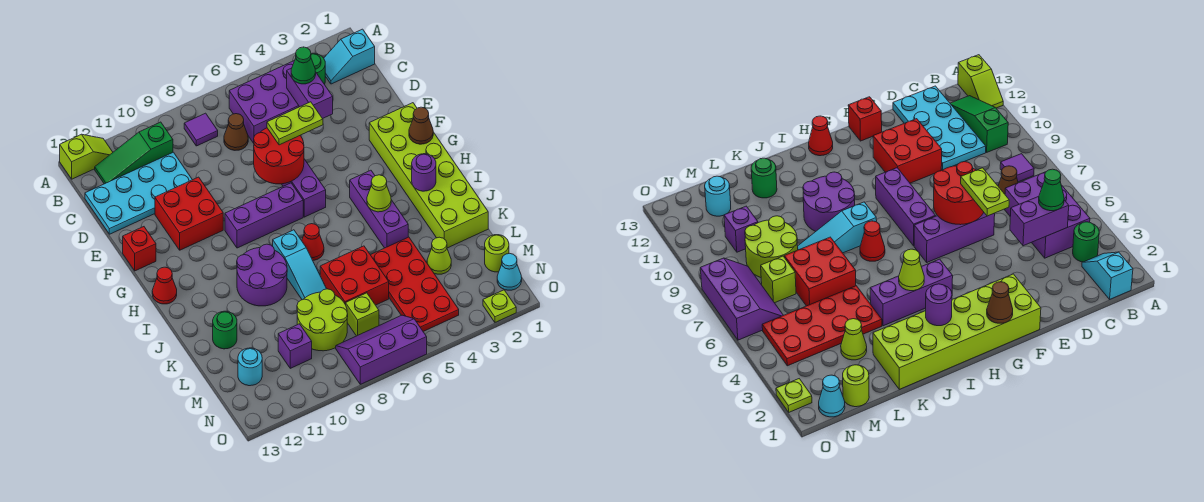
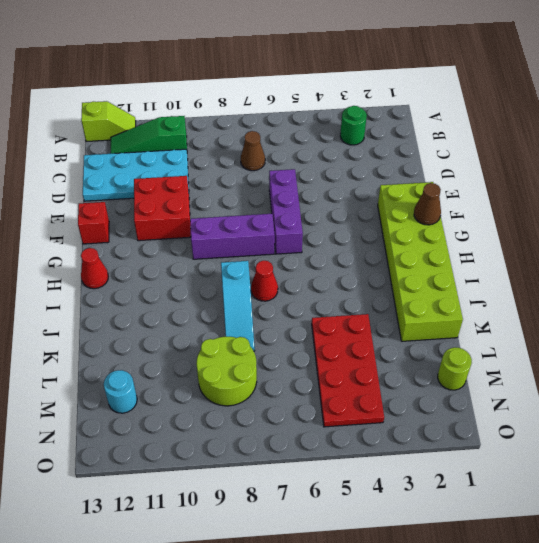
none -> cyan 1x2 slope [324,29,375,84]
none -> purple 2x3 brick [229,60,299,143]
none -> purple 1x1 tile [184,113,218,146]
none -> purple 1x3 brick [350,170,408,248]

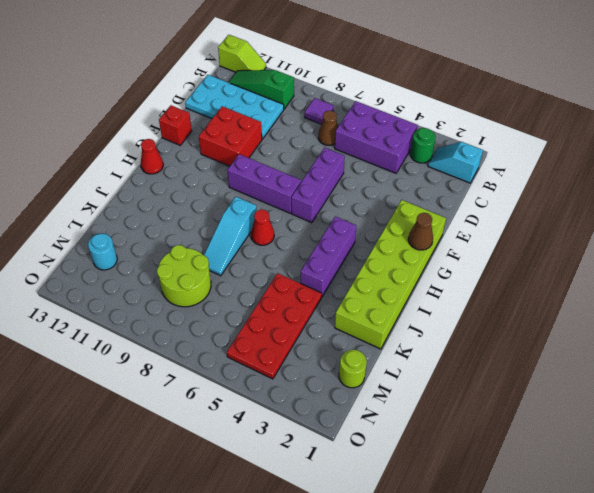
none -> purple 2x2 round brick [237,244,287,306]
none -> red 2x2 brick [320,246,389,305]
none -> green 1x1 round brick [213,311,237,349]
none -> lime 1x1 cone [427,237,451,274]

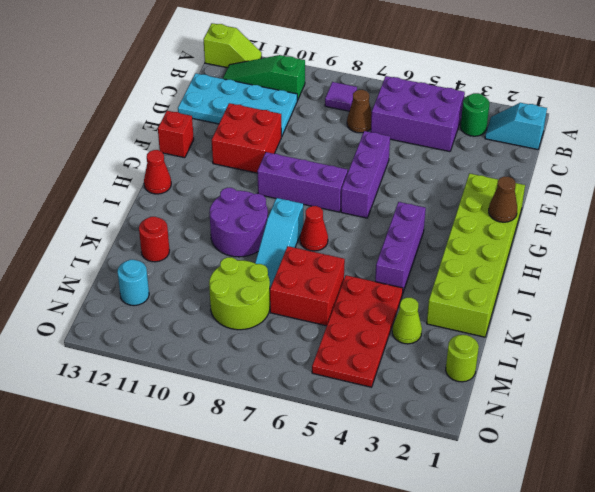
red 1x1 round brick [139,217,170,262] -> green 1x1 round brick [213,311,237,349]
none -> lime 1x1 brick [346,293,379,336]
none -> purple 1x1 brick [278,324,312,368]
none -> cyan 1x1 cone [497,253,522,290]
none -> purple 2x3 slope [336,315,427,384]

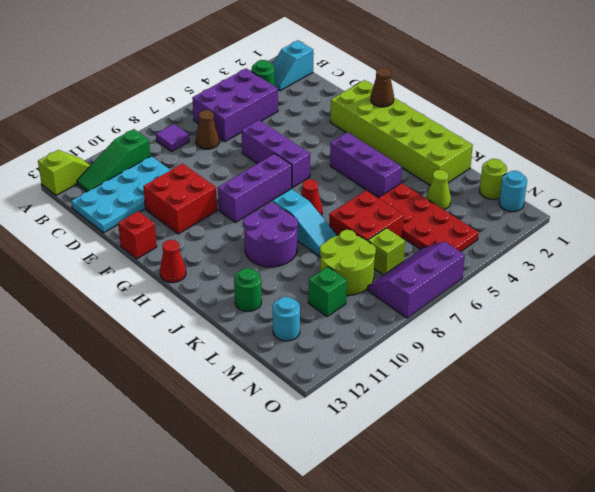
green 1x1 brick [308,267,347,317] -> purple 1x1 brick [278,324,312,368]
cyan 1x1 round brick [499,171,527,212] -> cyan 1x1 cone [497,253,522,290]
none -> lime 1x1 plate [483,290,516,322]
none -> purple 1x2 brick [287,68,333,119]
none -> red 2x2 round brick [254,128,304,184]
none -> purple 1x1 round brick [412,154,436,191]

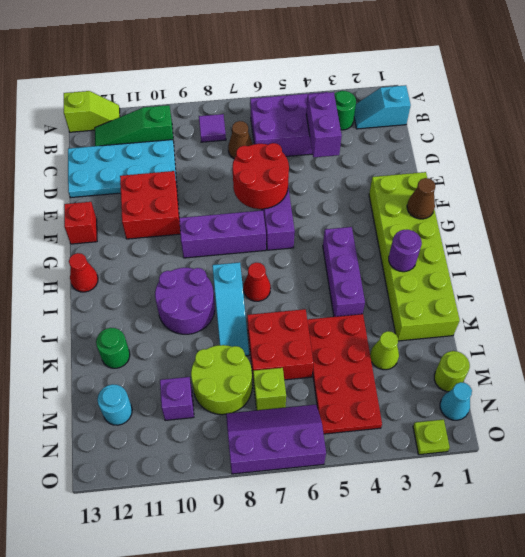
none -> lime 1x1 cone [367,175,391,212]
none -> green 1x1 cone [291,47,316,84]
none -> lime 1x2 plate [267,102,323,145]

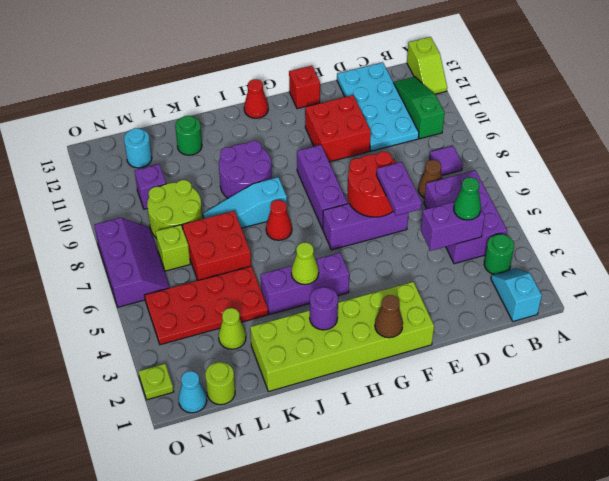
purple 1x2 plate [376,162,422,216] -> lime 1x2 plate [267,102,323,145]

